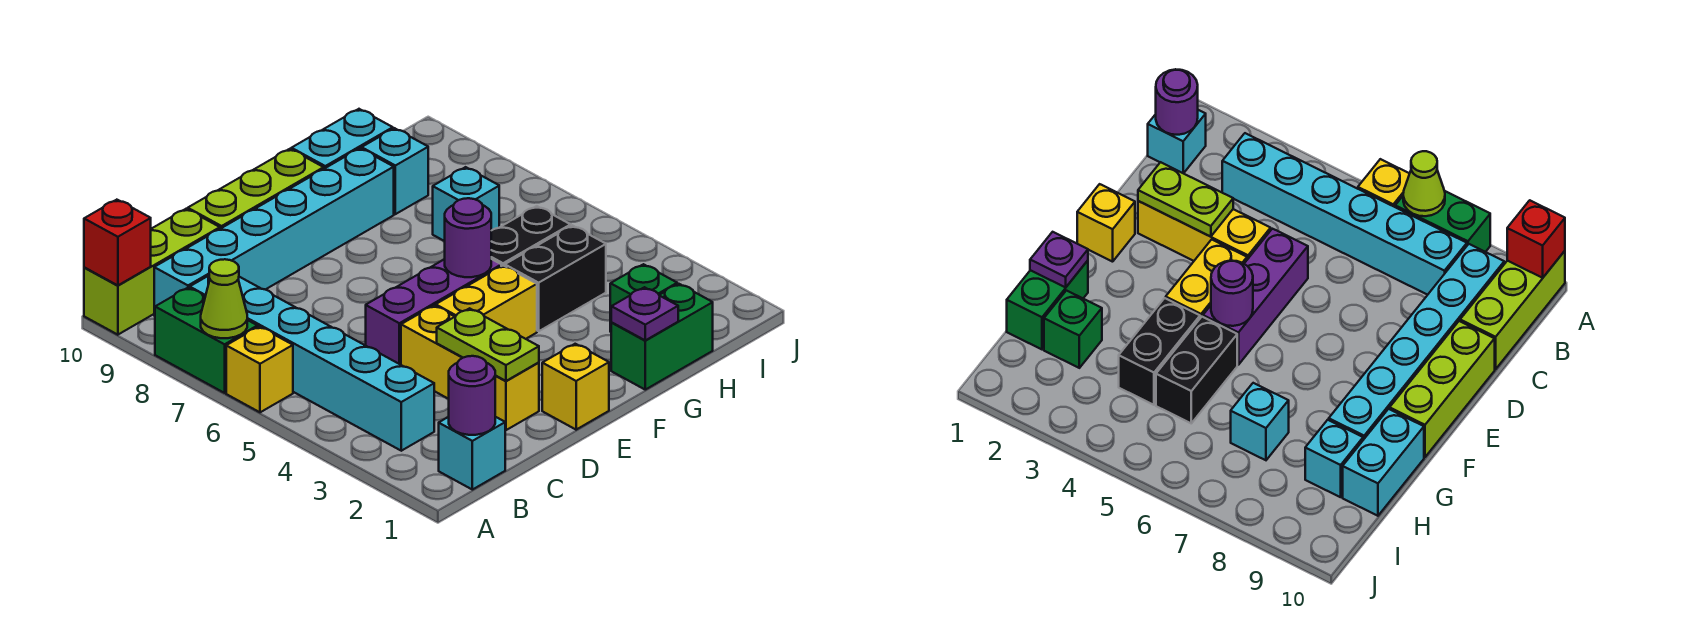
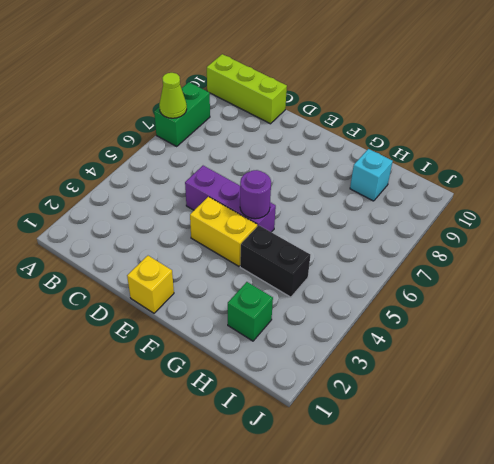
none -> yellow 1x1 brick [226,327,293,412]
none -> cyan 1x1 brick [439,417,505,490]
none -> cyan 1x6 brick [190,276,434,451]

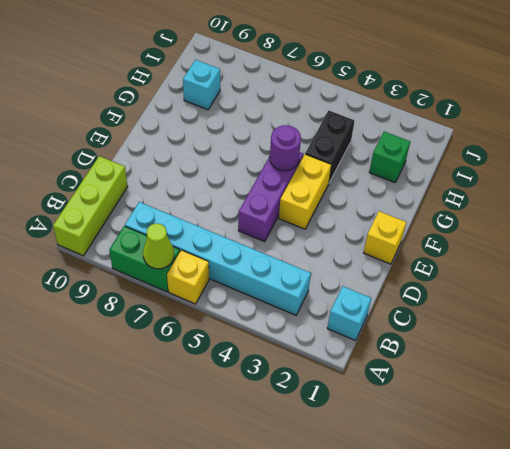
none -> cyan 1x6 brick [154,148,394,316]
none -> yellow 1x3 brick [401,306,539,430]
none -> lime 1x3 brick [188,149,324,229]

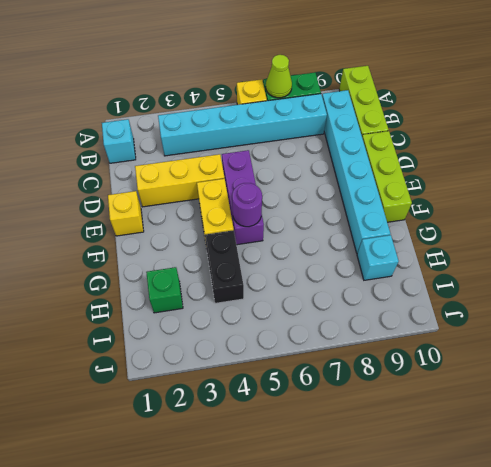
none -> green 1x2 brick [611,284,713,390]
none -> black 1x2 brick [491,206,571,266]
none -> cyan 1x2 brick [291,109,393,169]

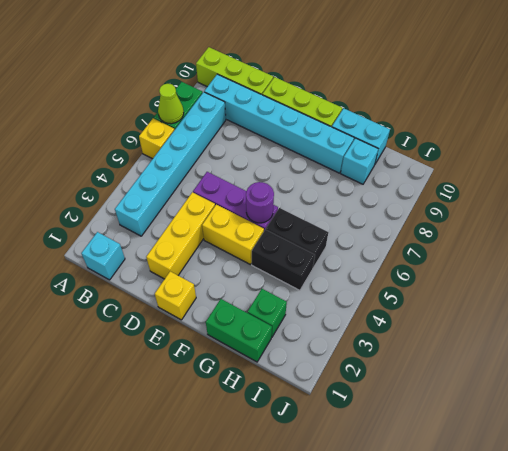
none -> cyan 1x1 brick [433,167,499,241]
none -> red 1x1 brick [84,200,151,285]
none -> purple 1x1 round brick [449,356,495,435]

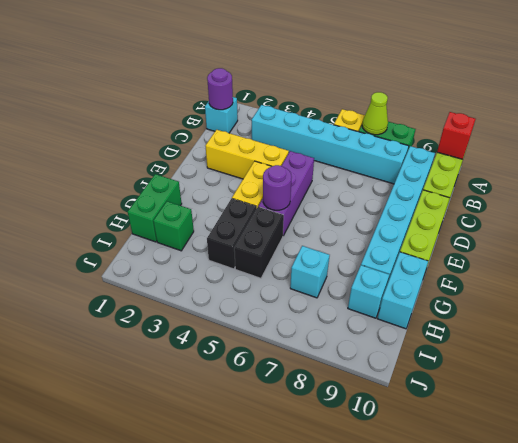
none -> yellow 1x1 brick [542,344,609,430]
none -> lime 1x2 plate [437,308,539,381]
none -> purple 1x1 plate [611,287,678,340]

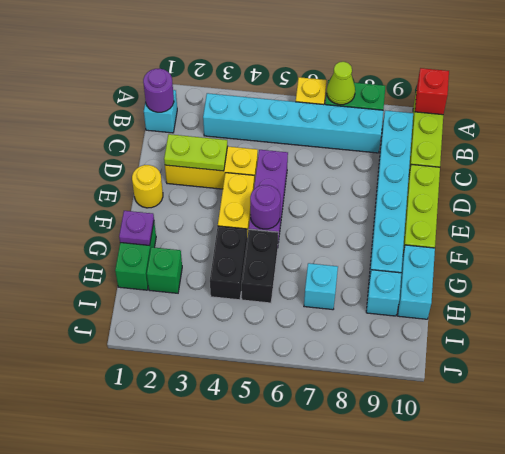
yellow 1x1 round brick [132,165,163,208] -> yellow 1x1 brick [542,344,609,430]

